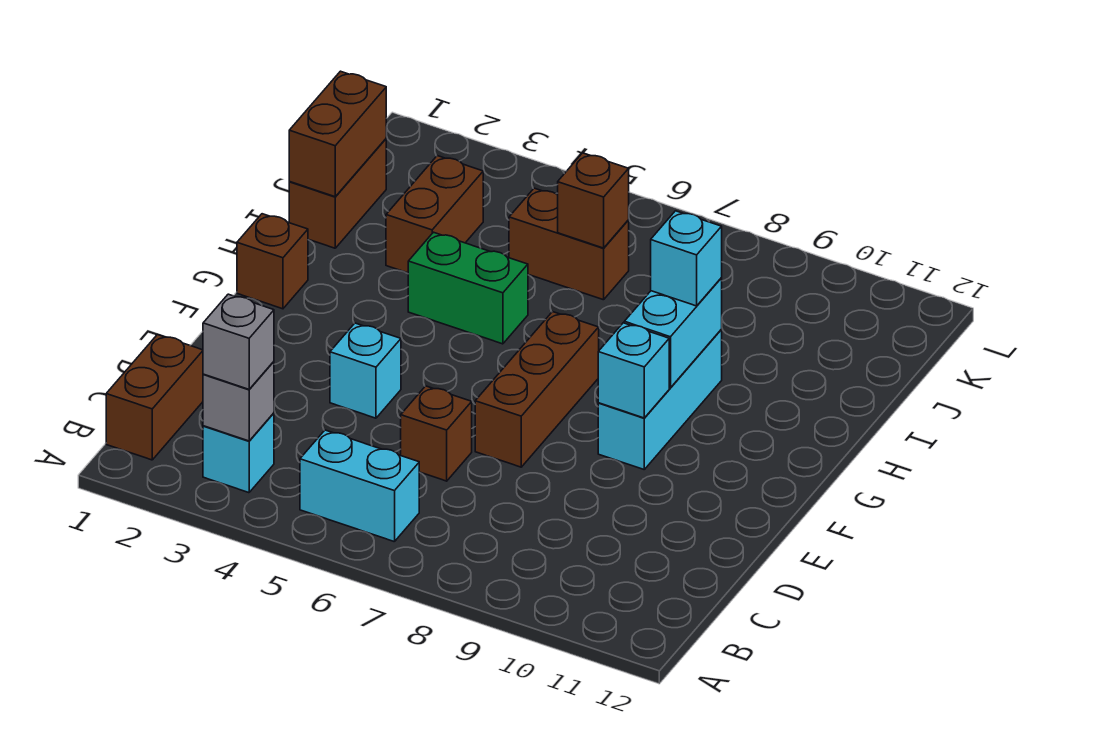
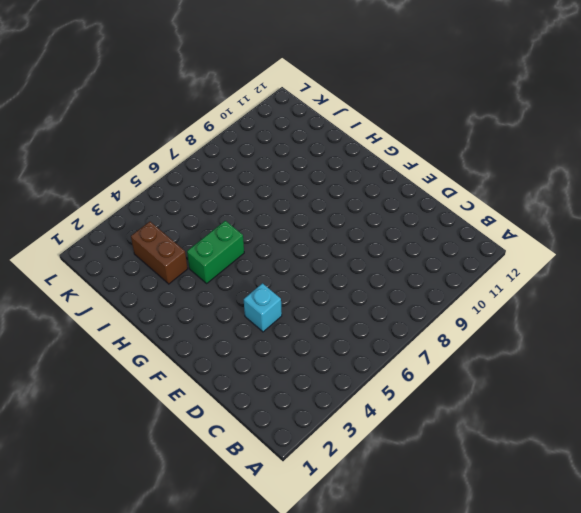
none -> brown 1x2 brick [106,335,203,460]
none -> cyan 1x1 brick [203,413,274,493]
none -> cyan 1x2 brick [300,430,419,542]

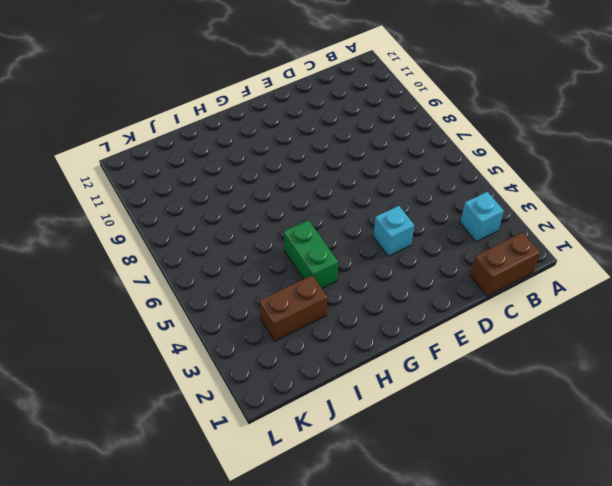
none -> cyan 1x2 brick [300,430,419,542]
none -> brown 1x1 brick [401,386,472,481]
none -> brown 1x3 brick [475,312,599,467]

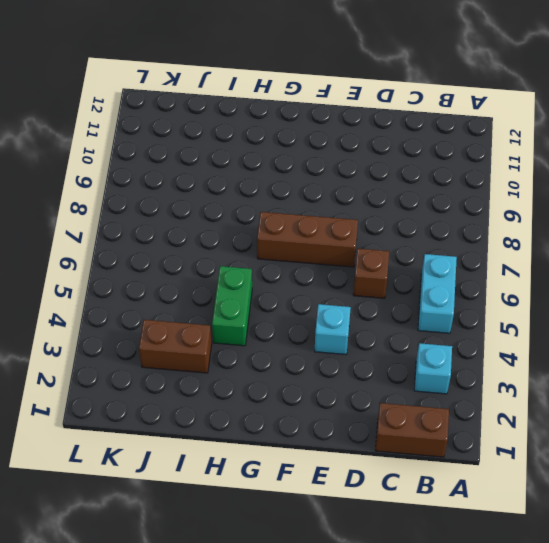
none -> cyan 1x3 brick [598,330,722,469]
none -> brown 1x1 brick [237,214,308,309]
none -> brown 1x2 brick [289,139,386,248]

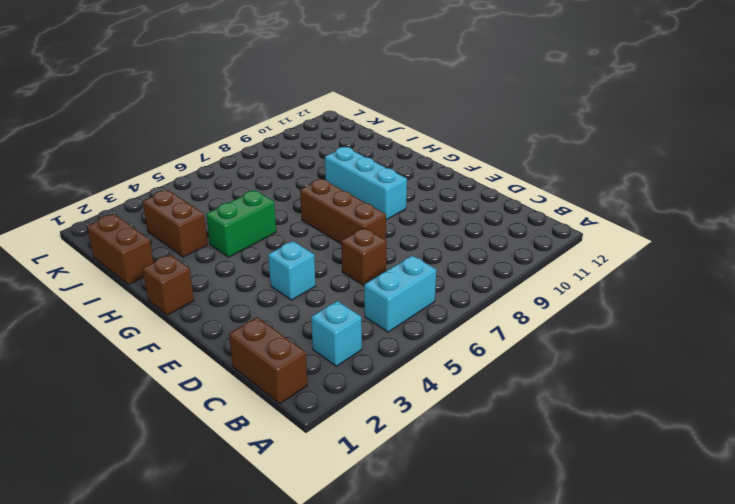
none -> brown 1x2 brick [509,188,629,300]
none -> grey 1x1 brick [203,362,274,441]
none -> cyan 1x1 brick [598,323,669,418]

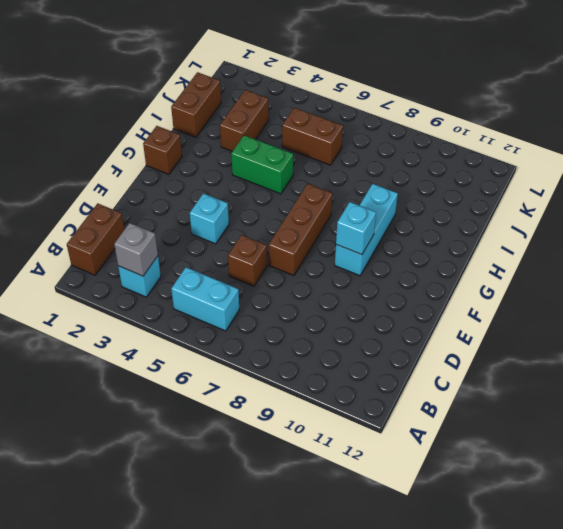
none -> cyan 1x2 brick [624,278,722,388]
none -> brown 1x2 brick [289,71,386,197]
none -> brown 1x1 brick [558,153,629,248]

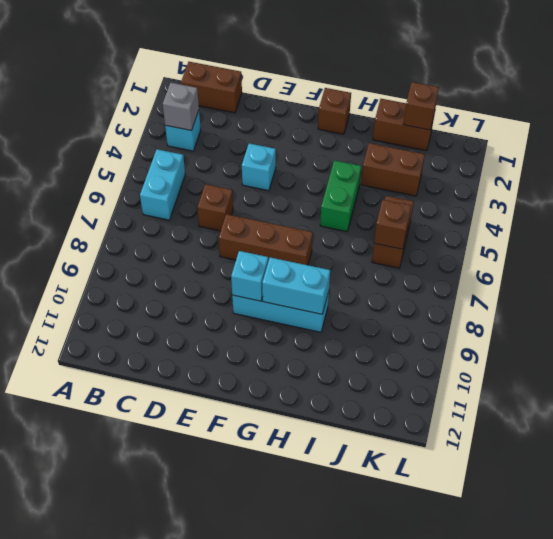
brown 1x1 brick [403,82,439,130] -> brown 1x2 brick [289,71,386,197]
none -> grey 1x1 brick [203,294,274,389]
none -> cyan 1x1 brick [651,211,722,306]

